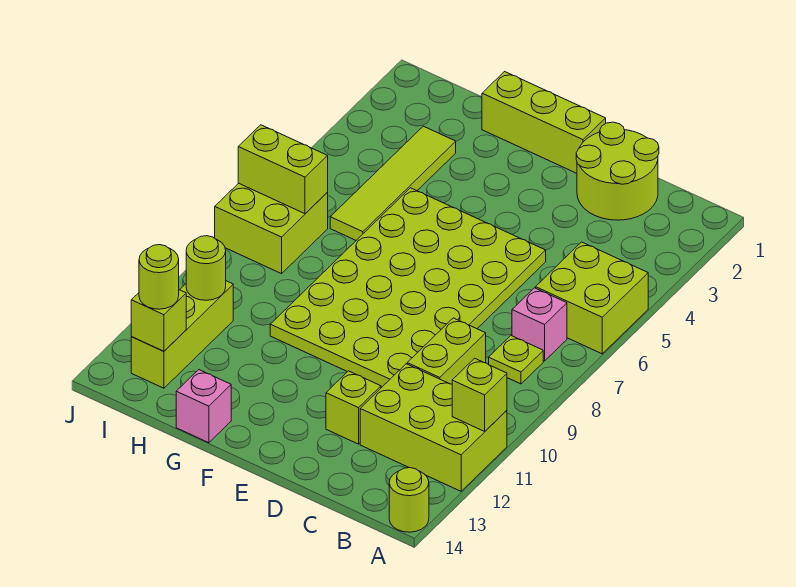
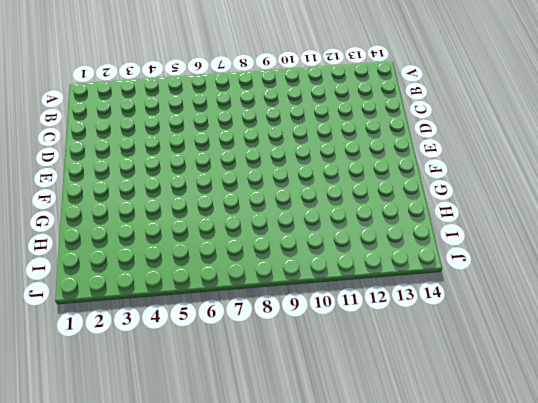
none -> lime 2x2 brick [536,242,648,354]
none -> lime 2x3 brick [360,364,507,491]
none -> lime 1x1 round brick [389,468,429,532]

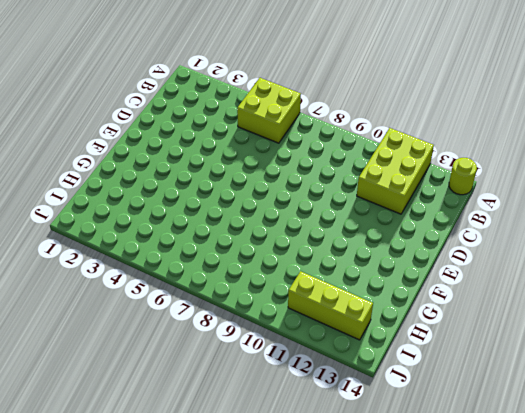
none -> pink 1x1 brick [512,288,567,361]
none -> lime 1x1 plate [489,336,543,384]
none -> lime 2x2 round brick [576,122,659,220]

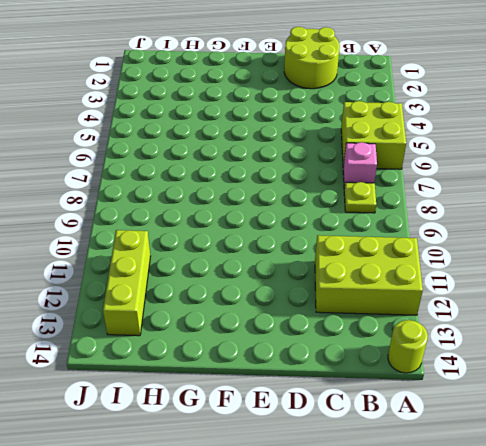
none -> lime 1x2 brick [407,318,486,384]
none -> lime 4x6 plate [270,188,546,387]
none -> lime 1x1 brick [326,371,381,444]

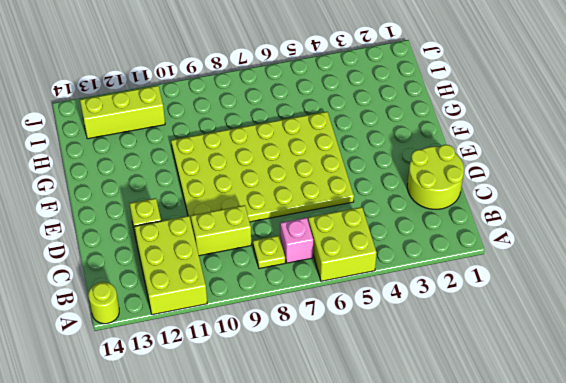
none -> lime 1x3 brick [482,72,606,173]
none -> pink 1x1 brick [176,370,231,443]
none -> lime 1x4 tile [330,126,456,240]

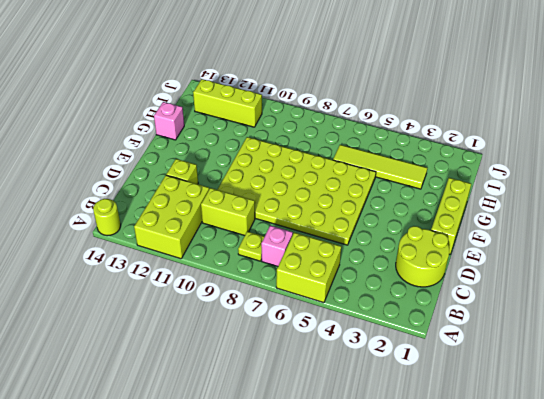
none -> lime 2x2 brick [215,183,328,274]
none -> lime 1x1 brick [452,358,507,431]
none -> lime 1x2 brick [238,125,328,214]

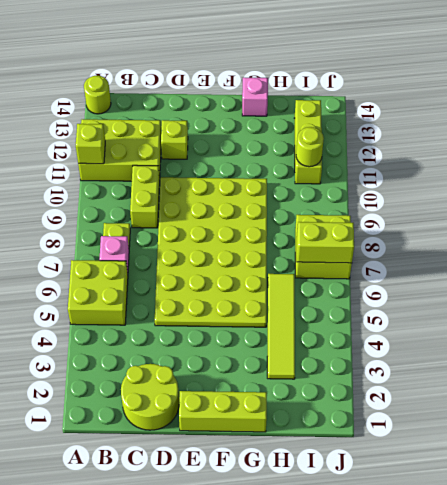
none -> lime 1x1 brick [131,290,186,351]
none -> lime 1x1 round brick [139,245,179,309]

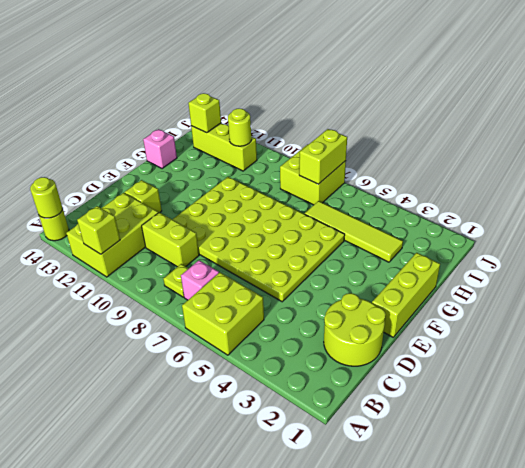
lime 1x1 round brick [30,177,63,218] -> lime 1x1 round brick moved to [139,245,179,309]

